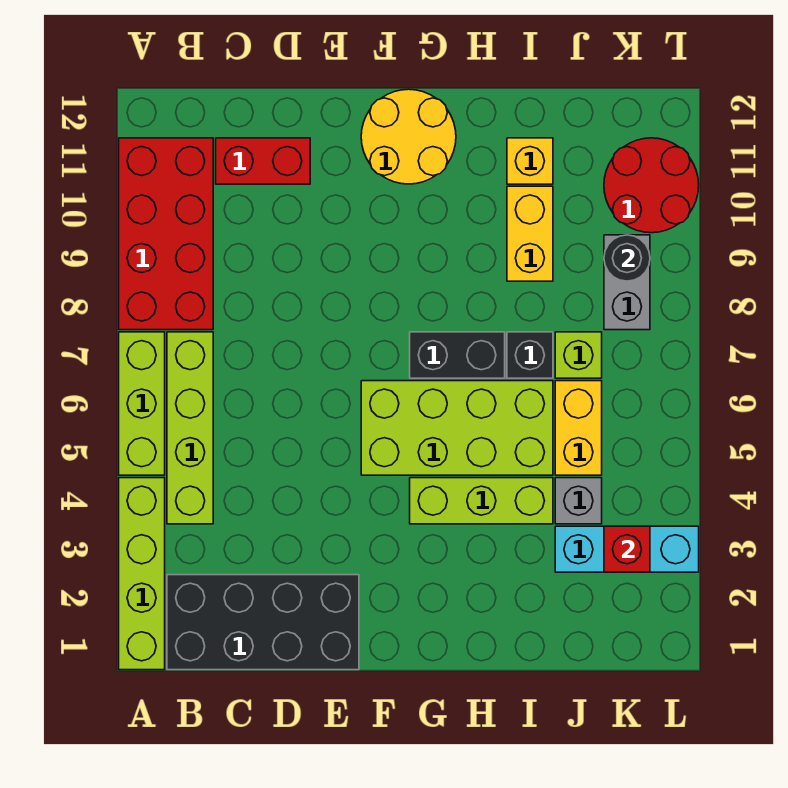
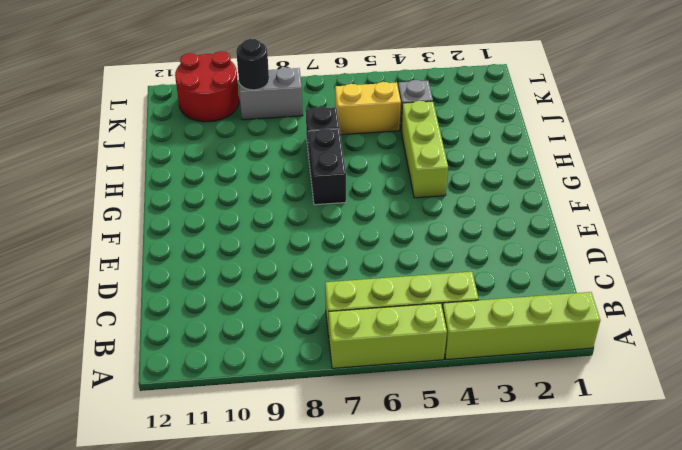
none -> red 2x4 brick [119,138,213,330]
none -> black 2x4 brick [167,575,359,670]
none -> red 1x2 brick [216,138,310,184]

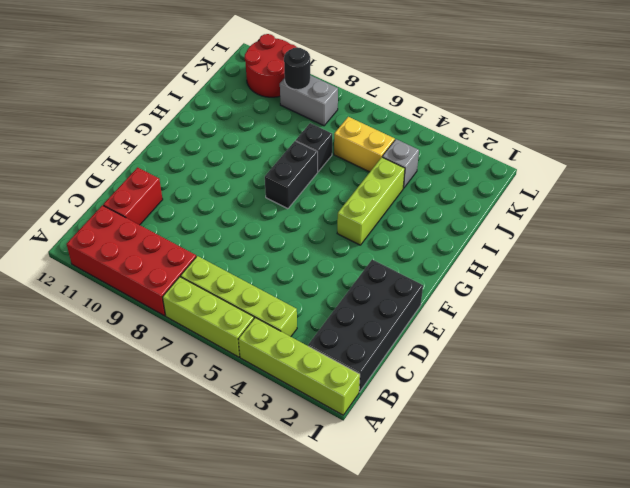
none -> lime 2x4 brick [361,381,553,475]
none -> yellow 2x2 round brick [361,89,456,184]
none -> yellow 1x2 brick [507,186,553,281]

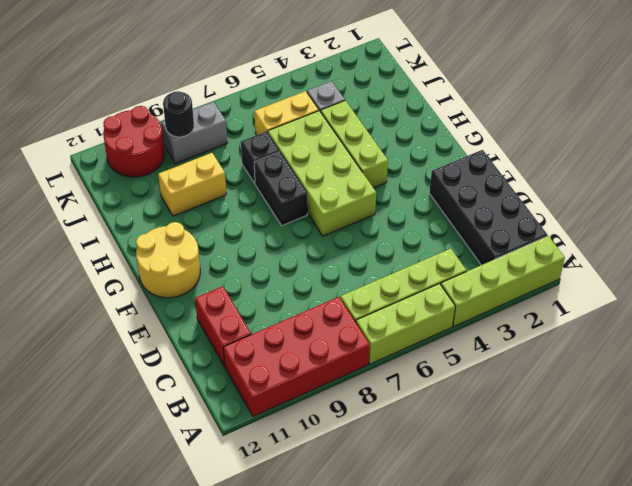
none -> yellow 1x1 brick [507,138,553,184]
none -> cyan 1x3 brick [555,526,699,572]
none -> lime 1x1 brick [555,332,602,378]

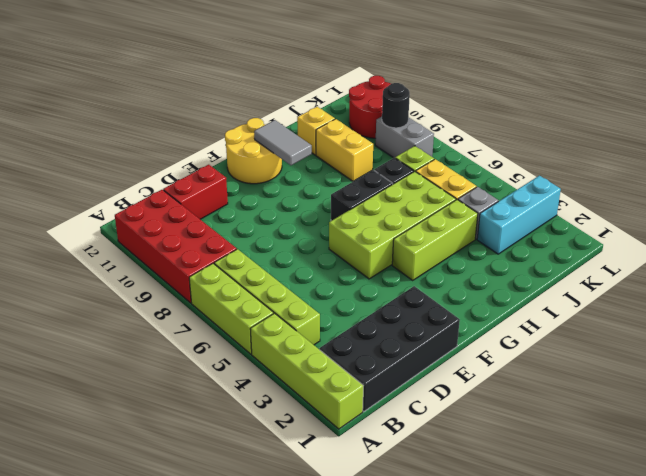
grey 1x2 tile [254,120,312,165] -> none
none -> red 1x1 brick [604,526,650,572]

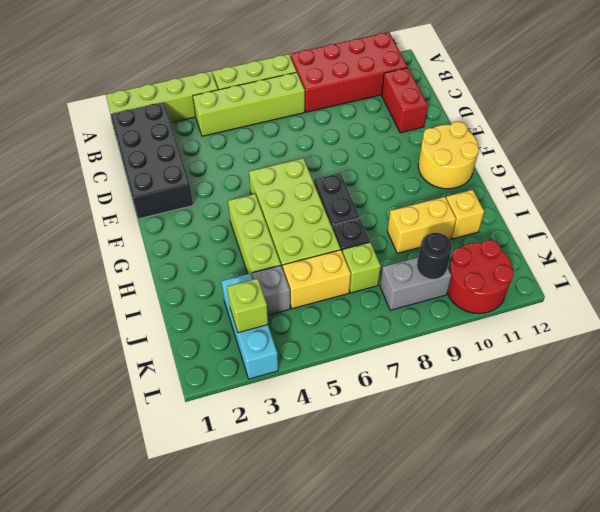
lime 1x1 brick [227,278,268,333] -> red 1x1 brick [604,526,650,572]

